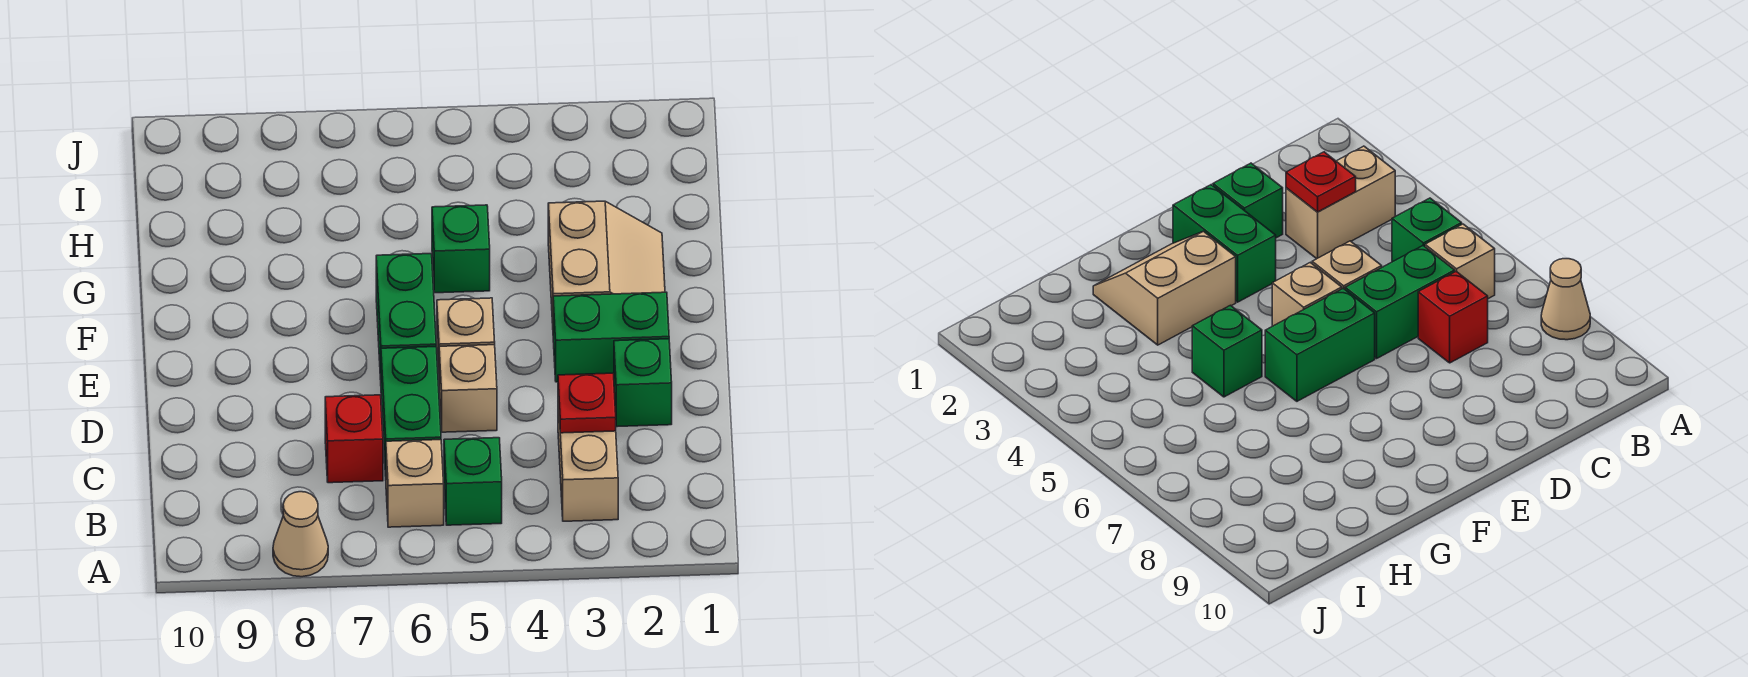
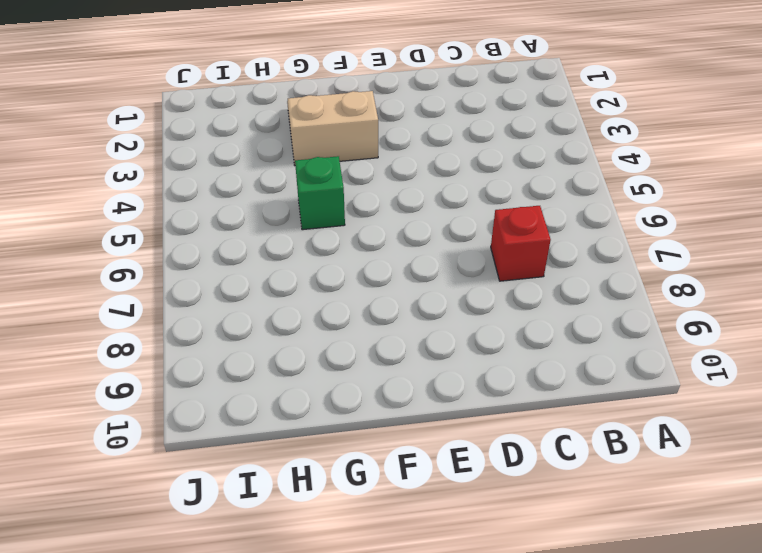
none -> tan 1x1 cone [273,492,328,577]
none -> tan 1x2 brick [558,397,618,521]
none -> green 1x1 brick [444,438,502,525]

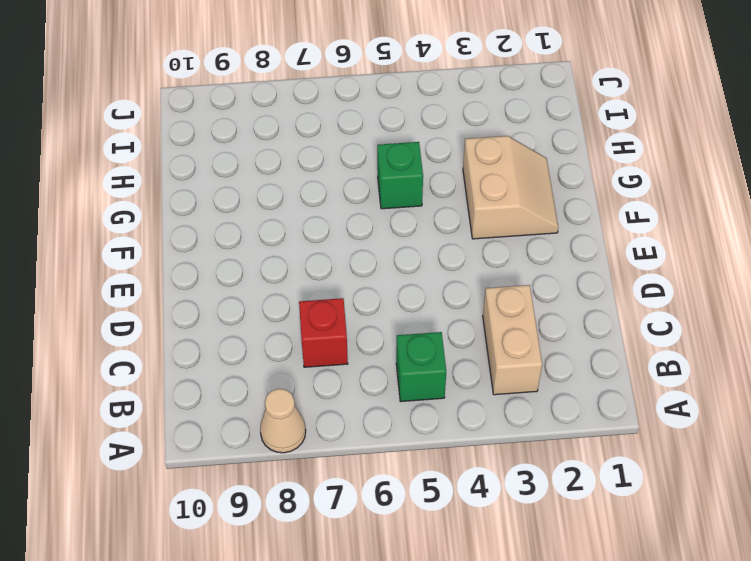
none -> tan 1x1 brick [386,440,444,527]
none -> green 1x2 brick [381,347,441,476]
none -> green 1x1 brick [614,339,672,427]

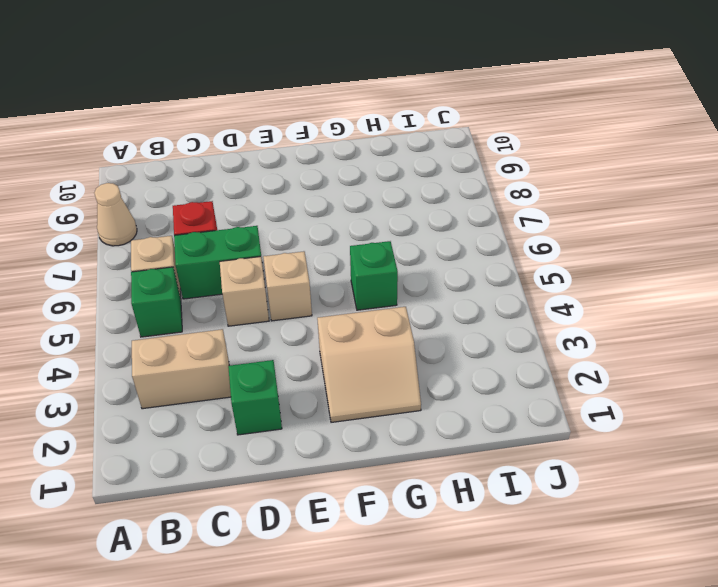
none -> green 1x2 brick [553,292,669,382]
none -> green 1x2 brick [376,254,436,380]
none -> red 1x1 plate [558,373,616,433]

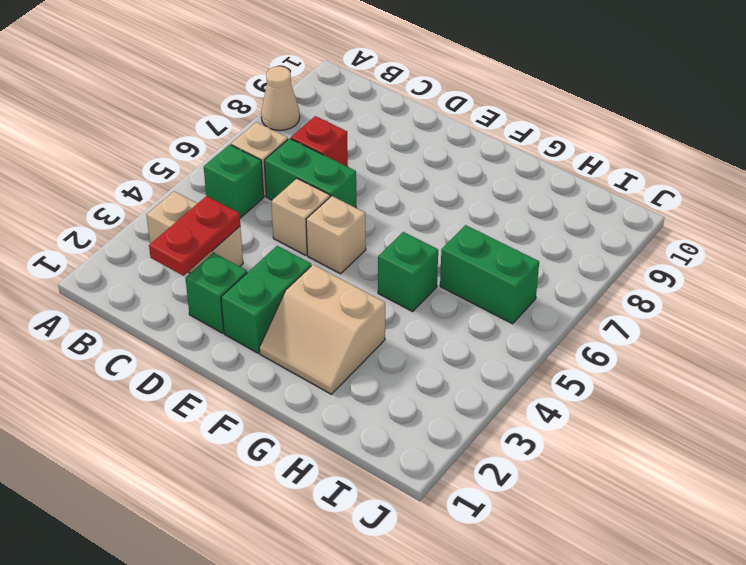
red 1x2 plate [149,196,240,276] -> red 1x1 plate [558,373,616,433]
green 1x2 brick [440,225,539,324] -> green 1x2 brick moved to [376,254,436,380]

